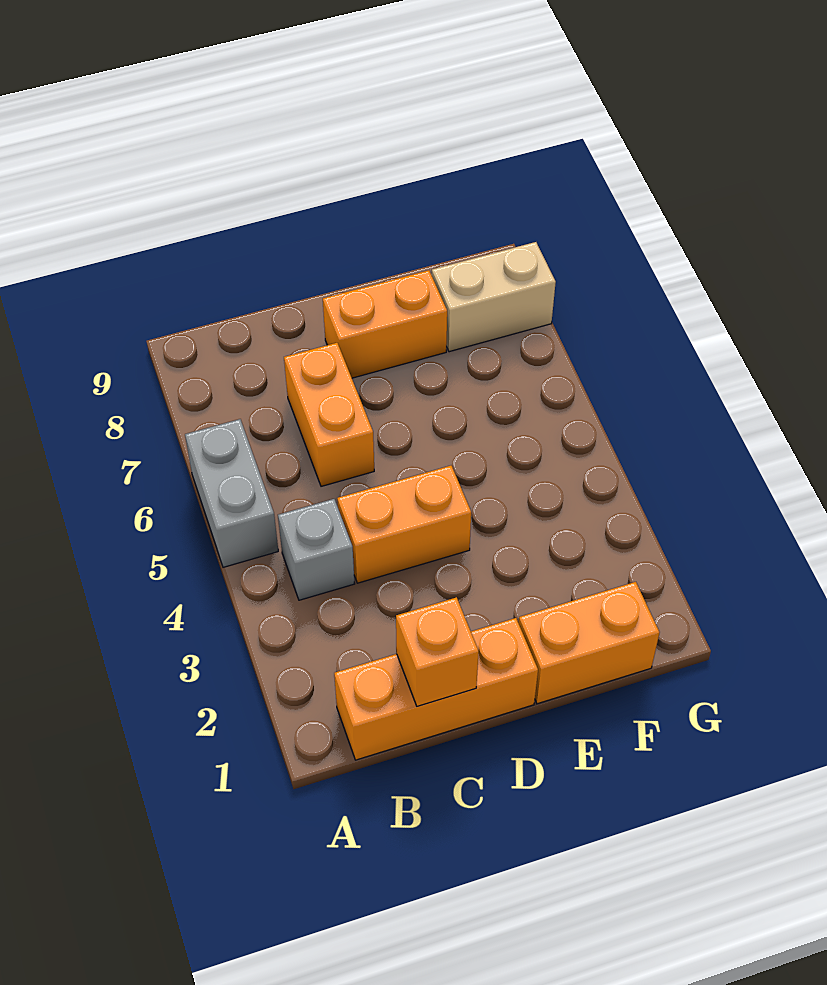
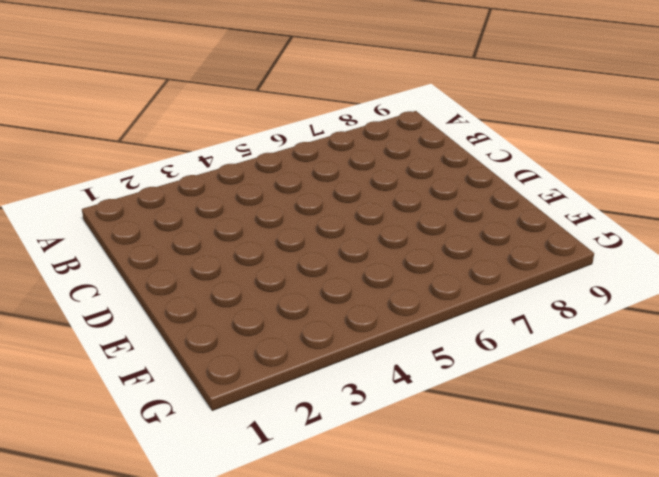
none -> grey 1x2 brick [185,419,278,567]
none -> orange 1x3 brick [334,618,538,760]

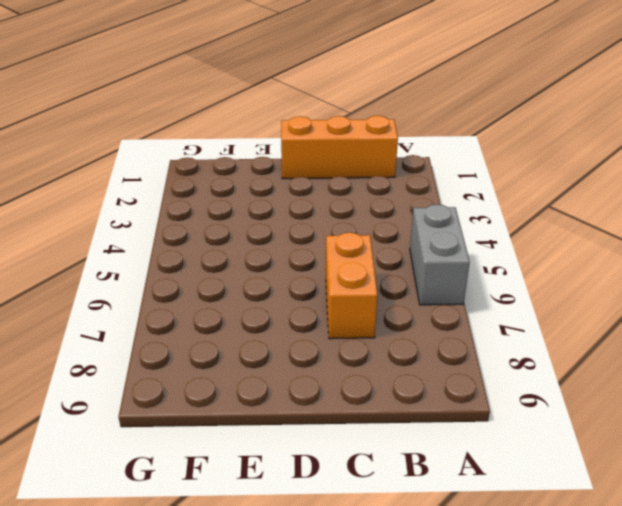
none -> grey 1x1 brick [278,499,355,600]
none -> orange 1x2 brick [337,465,471,583]

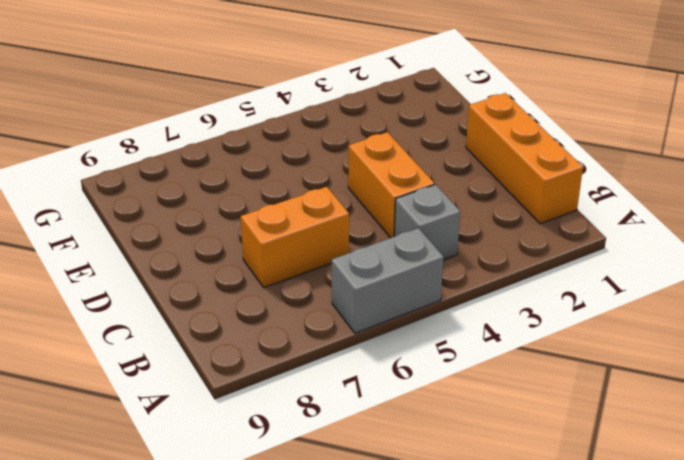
none -> orange 1x2 brick [323,270,447,378]
none -> orange 1x2 brick [519,582,660,704]

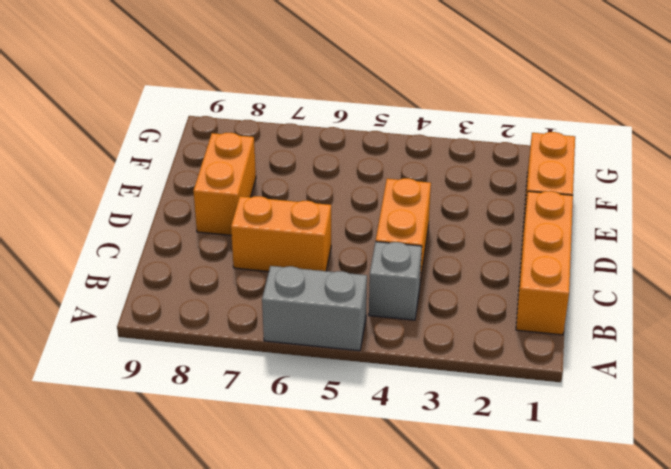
none -> tan 1x2 brick [432,242,556,352]
none -> orange 1x1 brick [396,597,479,706]

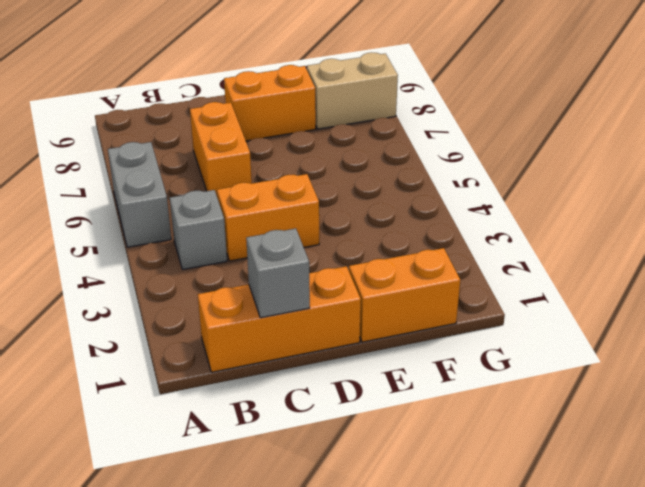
grey 1x1 brick [246,228,310,318] -> orange 1x1 brick [396,597,479,706]

